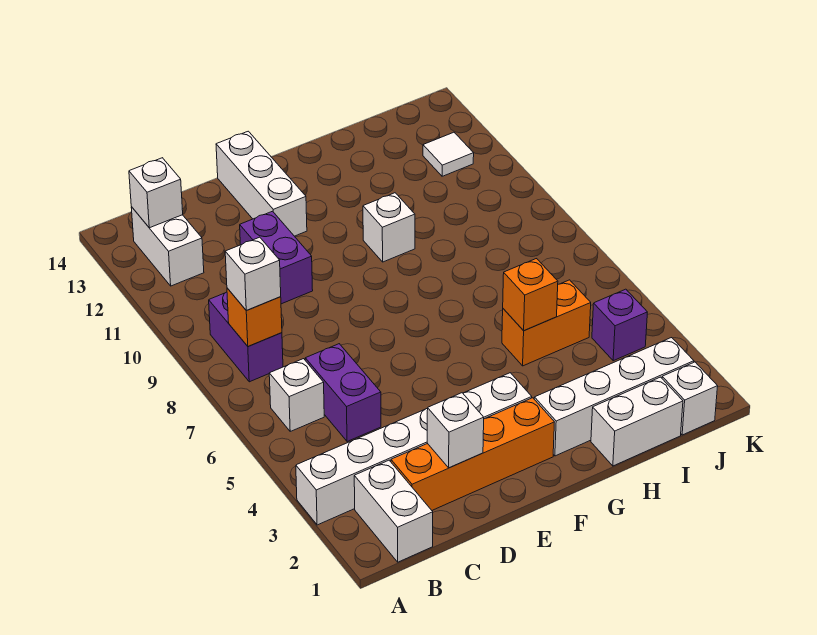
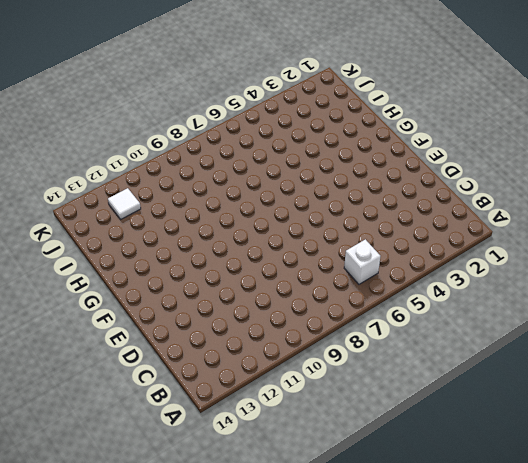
none -> white 1x6 brick [296,373,532,525]
none -> white 1x2 brick [354,460,433,562]
none -> purple 1x2 brick [209,292,283,382]

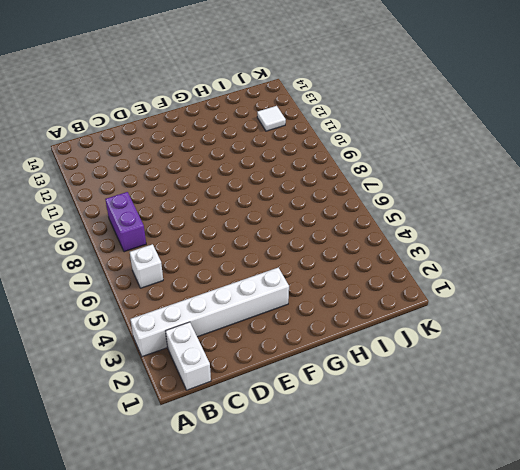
none -> white 1x2 brick [131,207,204,286]
none -> orange 1x4 brick [391,398,554,510]
none -> purple 1x2 brick [305,344,381,442]

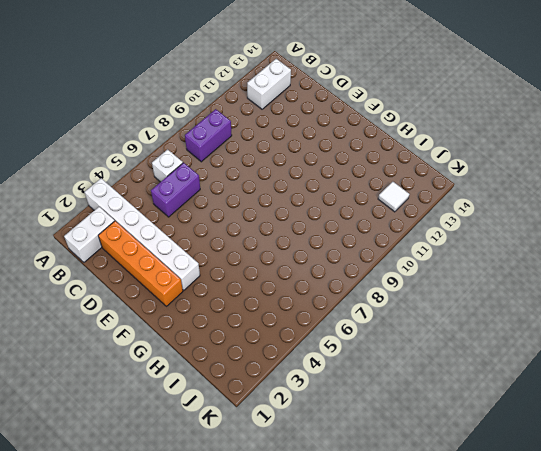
none -> purple 1x2 brick [240,211,313,304]
none -> white 1x3 brick [216,131,307,236]
none -> white 1x4 brick [534,338,694,456]

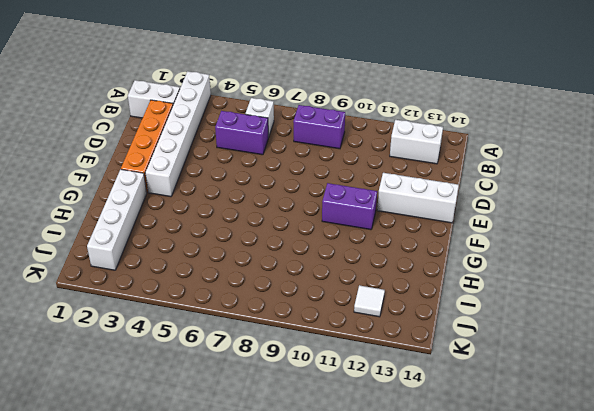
purple 1x2 brick [322,183,377,230] -> purple 1x2 brick moved to [240,211,313,304]
none -> white 1x1 brick [363,193,415,262]
none -> white 1x2 brick [591,377,683,466]
none -> orange 1x2 brick [502,280,591,366]

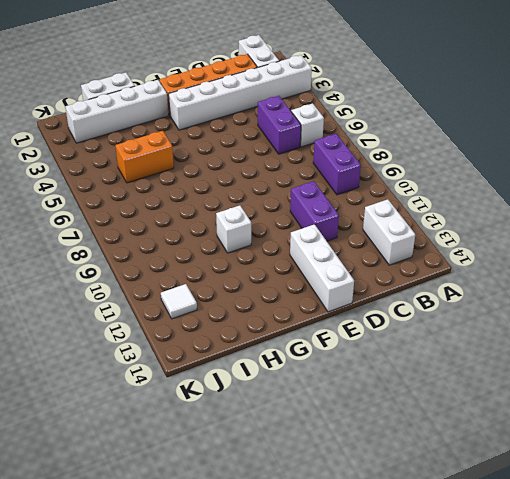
none -> white 1x1 brick [662,362,718,435]
none -> purple 1x1 brick [592,289,647,361]
none -> orange 1x1 brick [227,288,282,346]

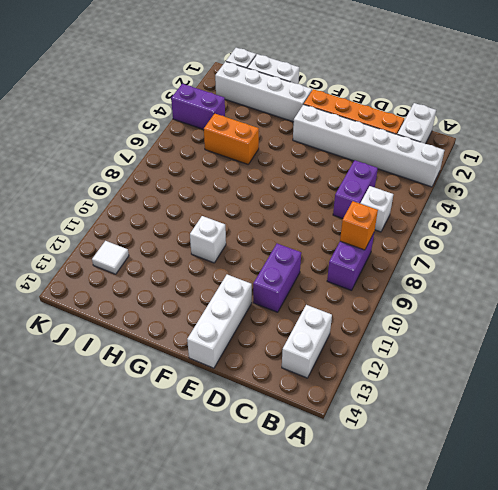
purple 1x2 brick [171,84,225,130] -> purple 1x1 brick [592,289,647,361]
none -> white 1x1 brick [129,158,183,228]
none -> white 1x1 brick [427,393,484,468]
none -> orange 1x1 brick [503,259,558,331]

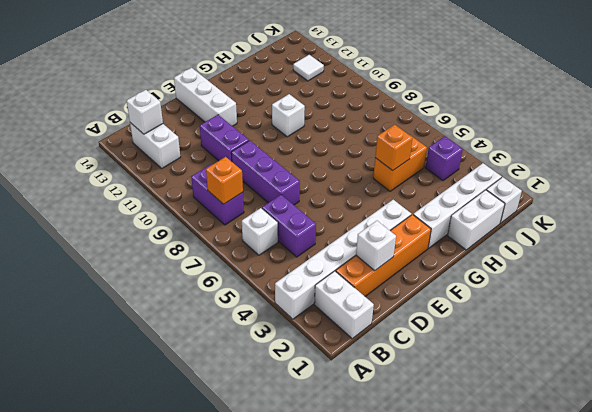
purple 1x3 brick [231,141,300,205] -> none
none -> white 1x1 brick [225,237,281,311]

